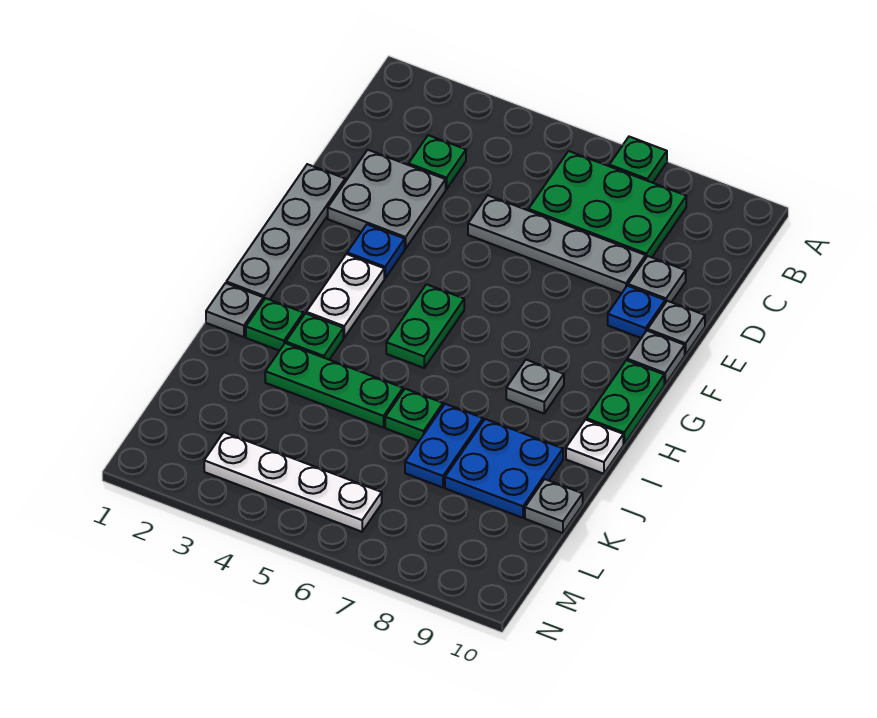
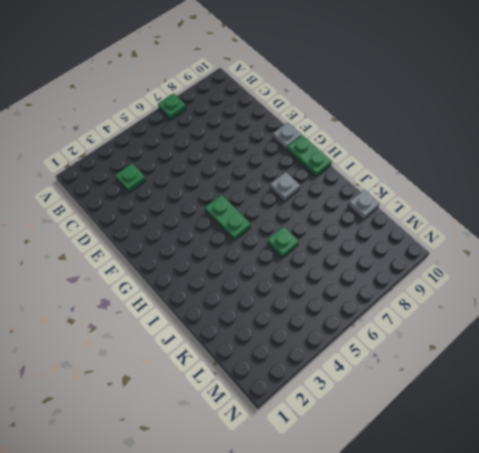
none -> green 2x3 plate [529,151,686,257]
none -> grey 2x2 plate [328,150,446,249]
none -> grey 1x4 plate [468,195,646,293]

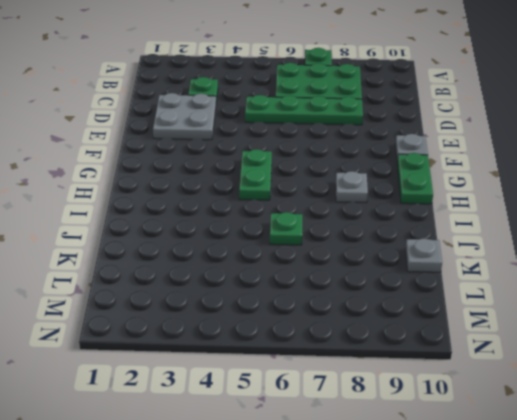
green 1x4 plate [245,95,363,125] -> grey 1x4 plate [468,195,646,293]
none -> grey 1x1 plate [628,256,686,303]
none -> grey 1x4 plate [226,164,345,301]
none -> blue 1x1 plate [608,286,665,338]

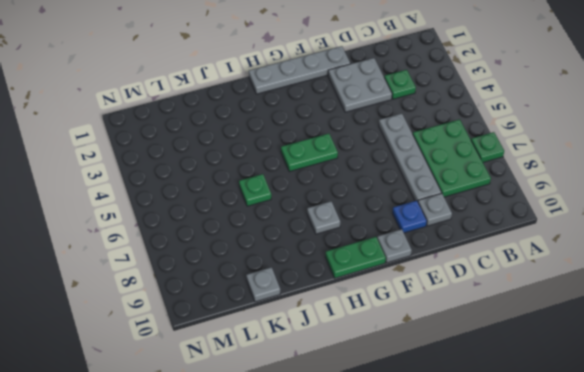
none -> grey 1x1 plate [648,301,705,355]
none -> blue 1x1 plate [347,224,405,278]
none -> white 1x2 plate [306,254,384,338]

